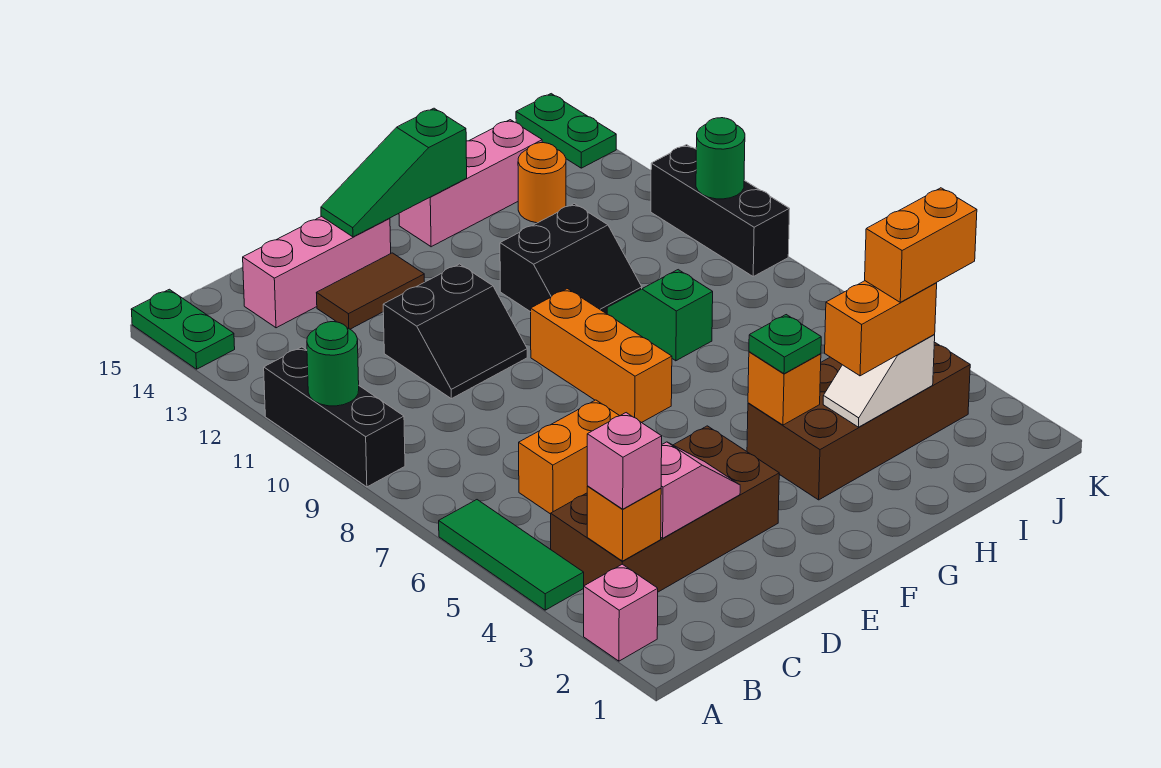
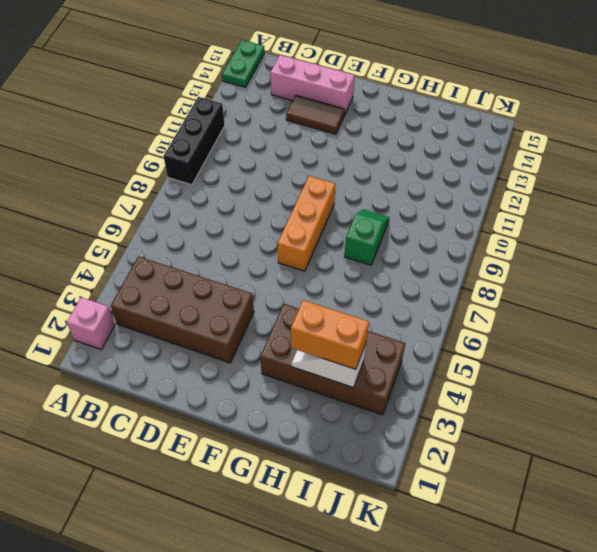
none -> green 1x3 tile [439,500,584,610]
none -> orange 1x2 brick [519,400,619,514]
none -> black 2x2 slope [383,264,527,399]

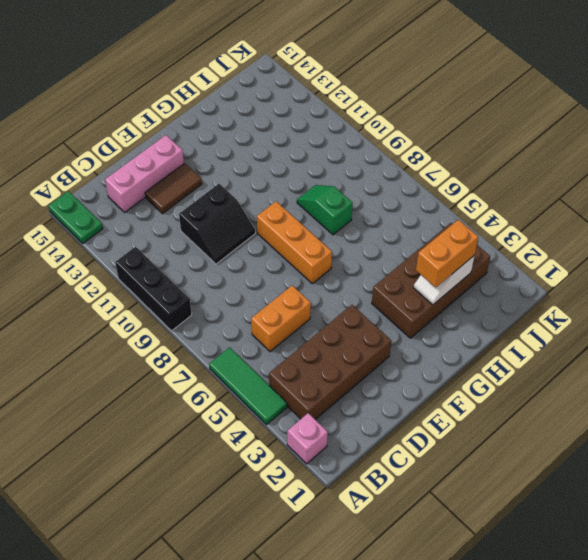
none -> black 2x2 slope [500,204,642,314]
none -> pink 1x3 brick [399,120,542,247]
none -> orange 1x1 round brick [518,143,566,223]

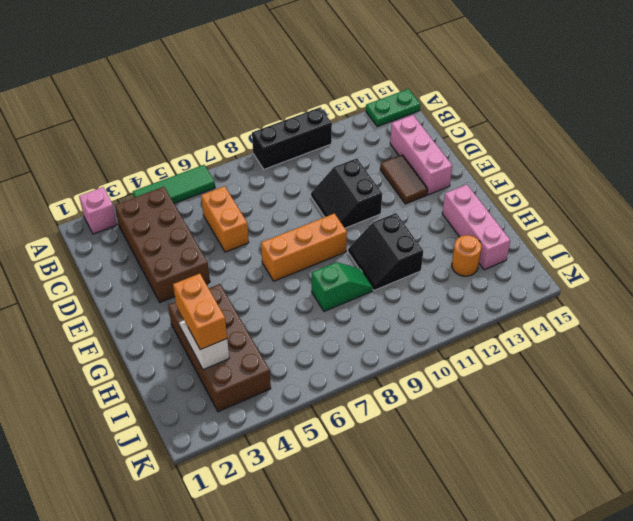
none -> black 1x3 brick [651,145,790,276]
none -> green 1x2 plate [516,94,616,168]
none -> green 1x1 round brick [307,322,359,406]

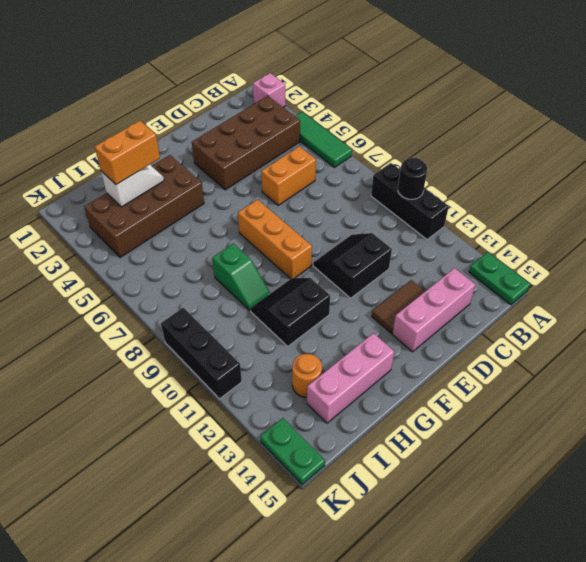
black 1x1 round brick [398,158,427,199] -> green 1x1 round brick [307,322,359,406]
none -> orange 1x1 brick [587,486,661,561]
none -> pink 1x2 slope [661,442,740,538]
none -> green 1x3 slope [321,108,467,237]

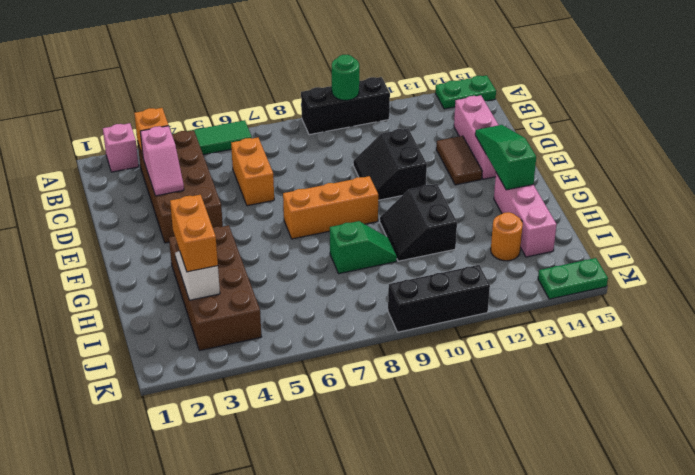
none -> orange 1x1 brick [748,352,821,425]
none -> green 1x1 round brick [696,118,745,199]
none -> pink 1x1 brick [587,413,662,509]

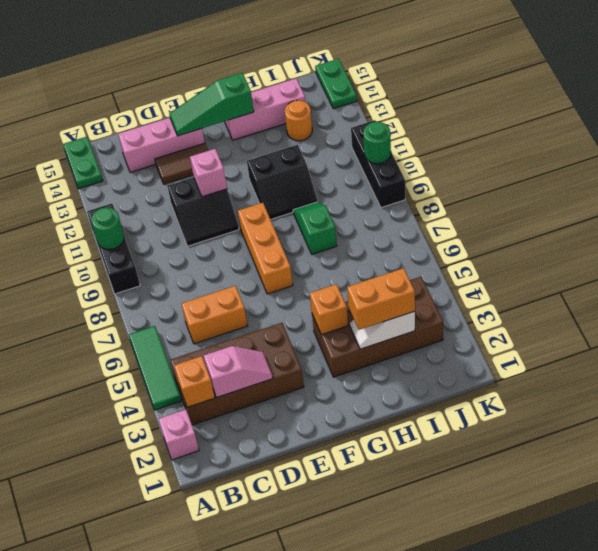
pink 1x1 brick [190,149,227,197] -> pink 1x1 brick moved to [587,413,662,509]
none -> green 1x1 plate [749,315,821,374]
none -> orange 1x2 brick [865,188,977,302]

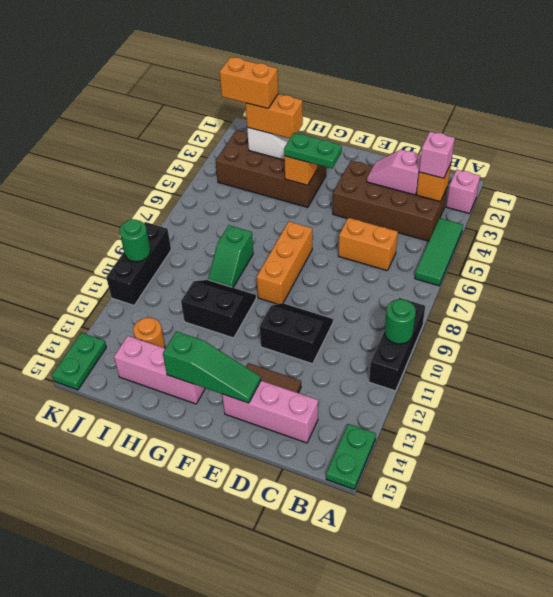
green 1x2 plate [284,133,342,169] -> green 1x1 plate [749,315,821,374]

